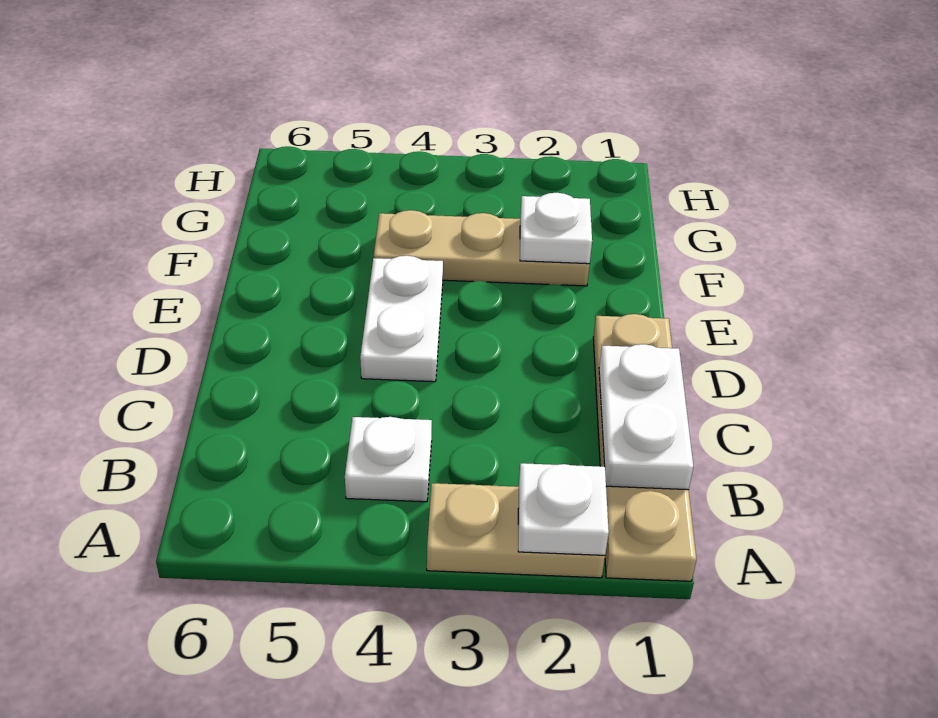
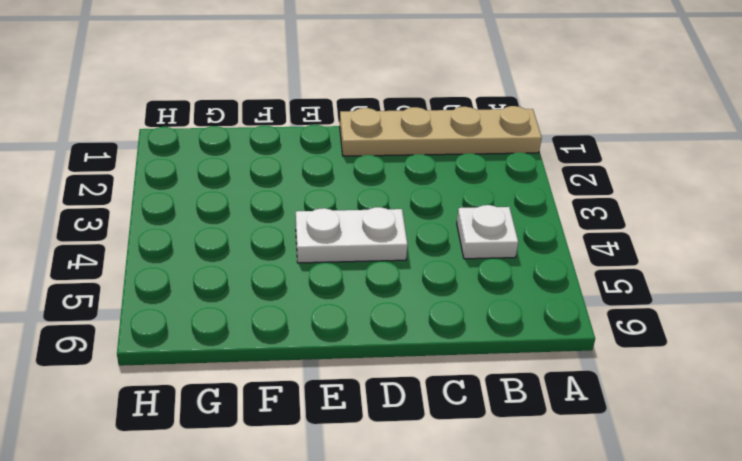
none -> tan 1x2 plate [427,483,605,578]
none -> tan 1x3 plate [374,210,590,286]

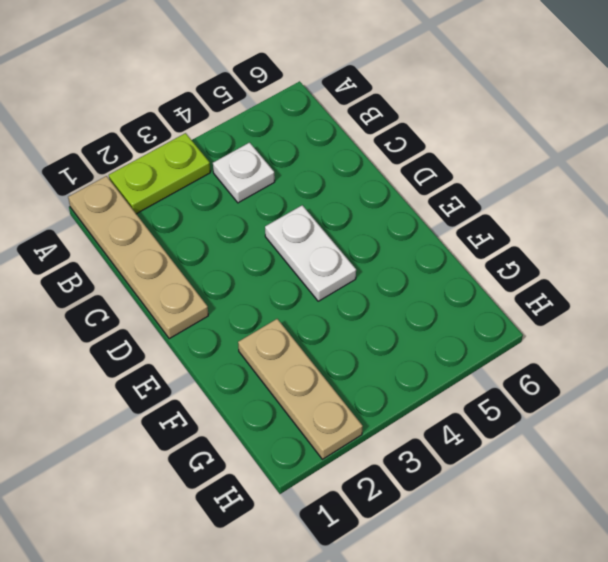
lime 1x2 plate [109,133,210,214] -> tan 1x2 plate [427,483,605,578]
tan 1x3 plate [238,319,363,459] -> tan 1x3 plate turned to [374,210,590,286]
none -> white 1x1 plate [518,463,609,555]
none -> white 1x2 plate [599,344,693,490]

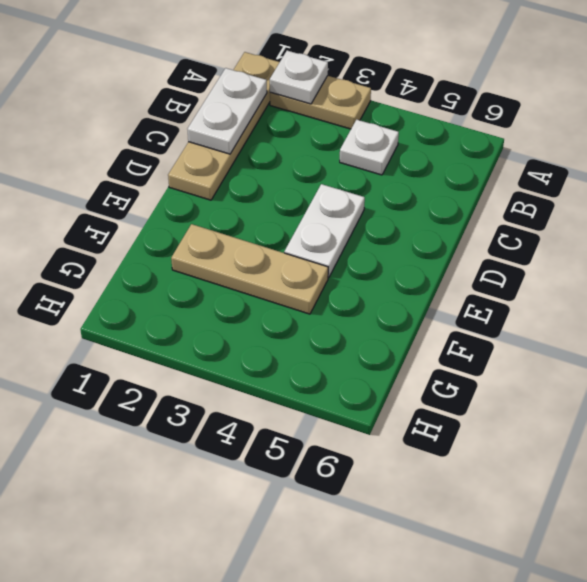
none -> white 1x1 plate [520,193,592,264]

